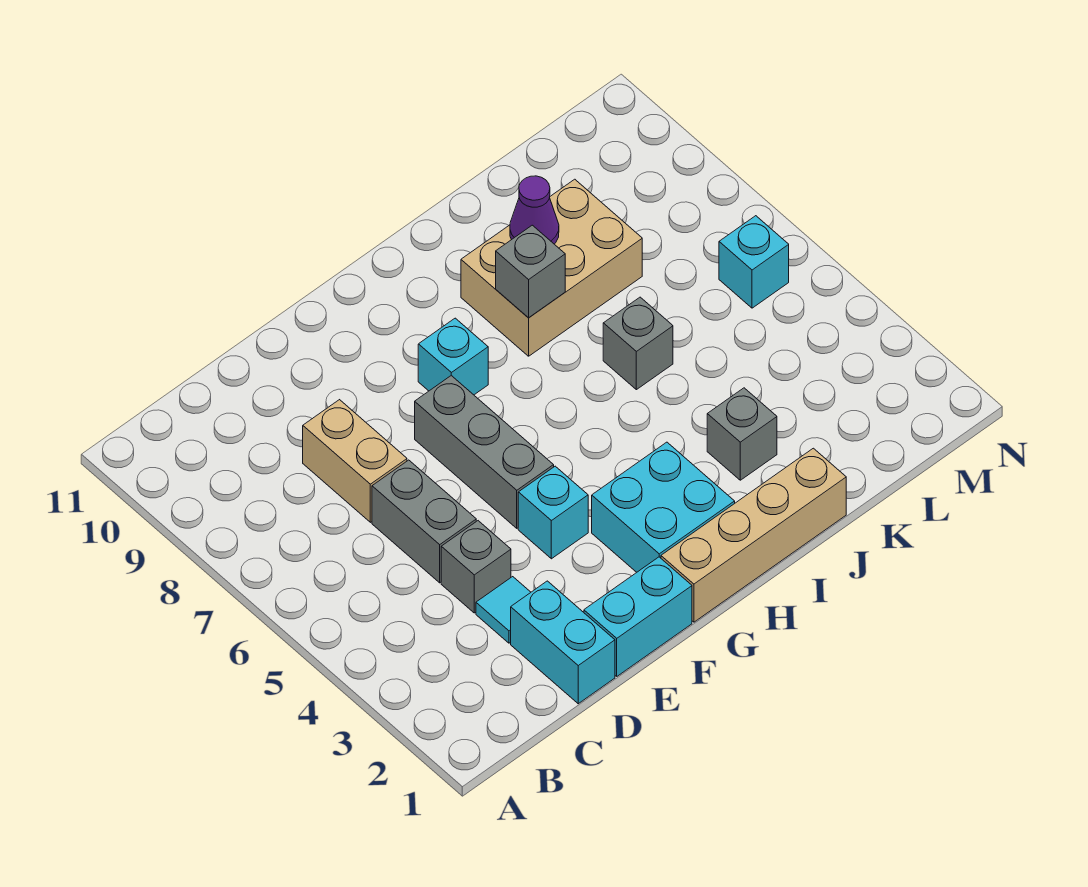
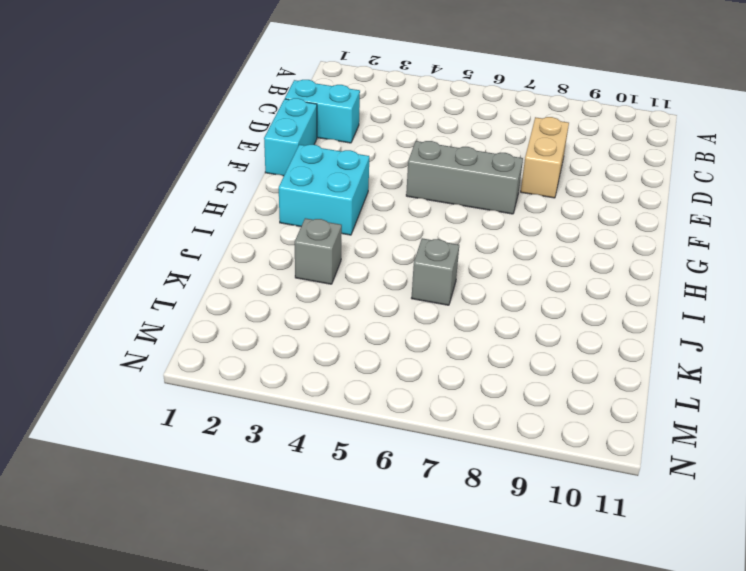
tan 1x2 brick [521,117,569,198] -> tan 1x2 brick turned to [303,400,407,522]
none -> cyan 1x1 tile [476,577,531,643]
none -> grey 1x1 brick [441,521,511,613]
none -> grey 1x2 brick [372,460,476,583]

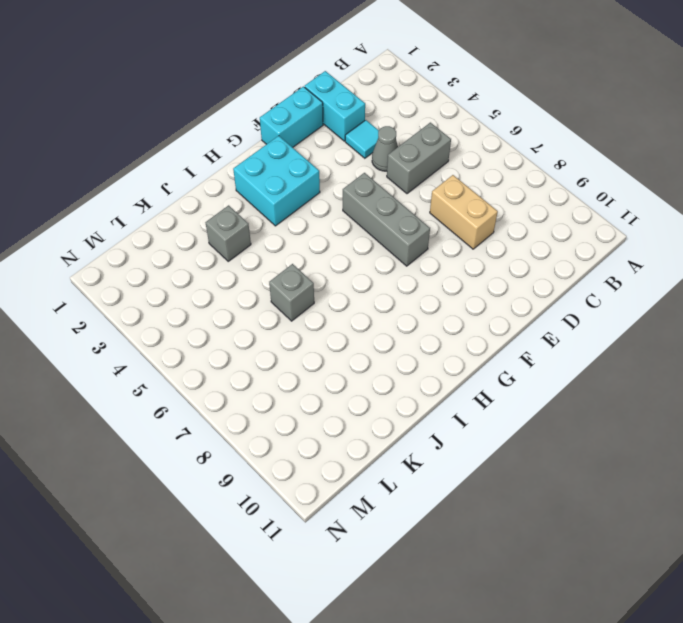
grey 1x2 brick [387,123,451,194] -> grey 1x2 brick turned to [372,460,476,583]
grey 1x1 cone [372,126,398,171] -> grey 1x1 brick [441,521,511,613]
none -> cyan 1x1 brick [518,466,588,559]
none -> tan 1x4 brick [661,448,846,622]
none -> cyan 1x1 brick [418,318,488,395]

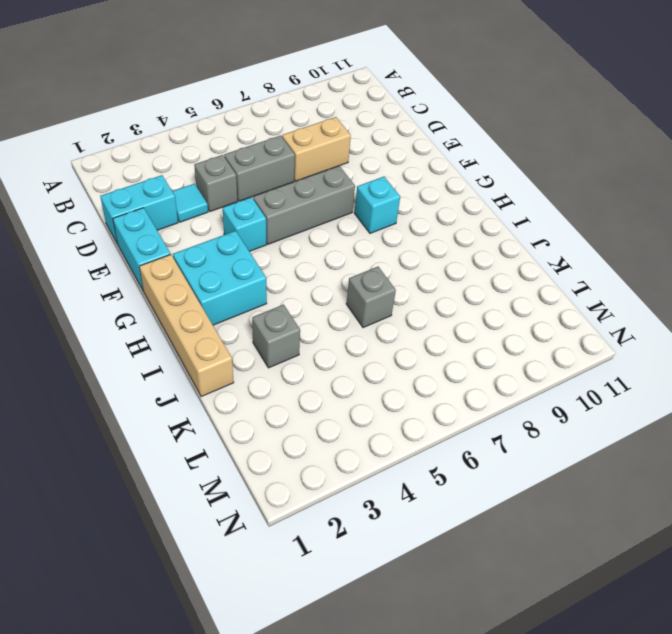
none -> tan 2x3 brick [461,179,642,356]
none -> cyan 1x1 brick [719,216,789,308]
none -> grey 1x1 brick [496,225,565,318]

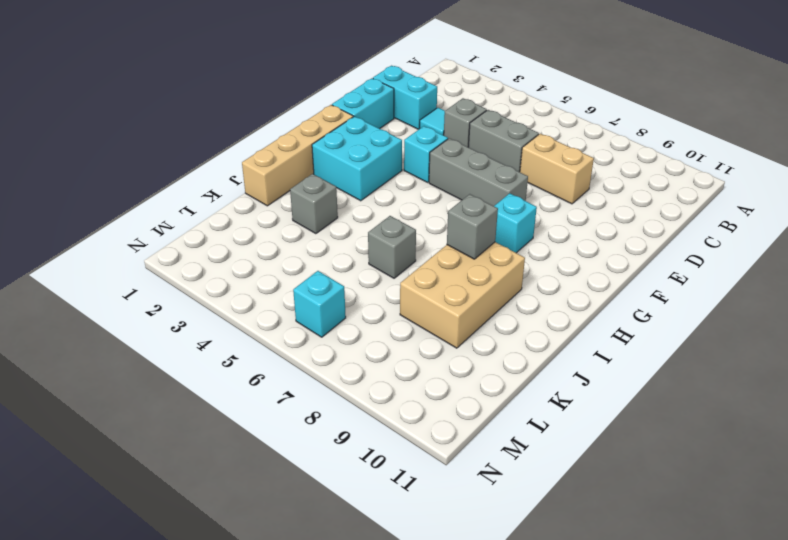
none -> purple 1x1 cone [510,176,559,244]

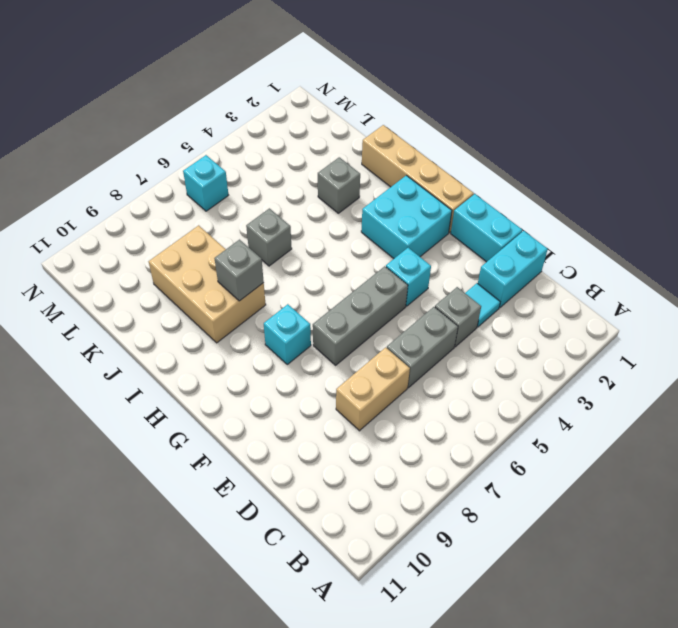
none -> purple 1x1 cone [510,176,559,244]

